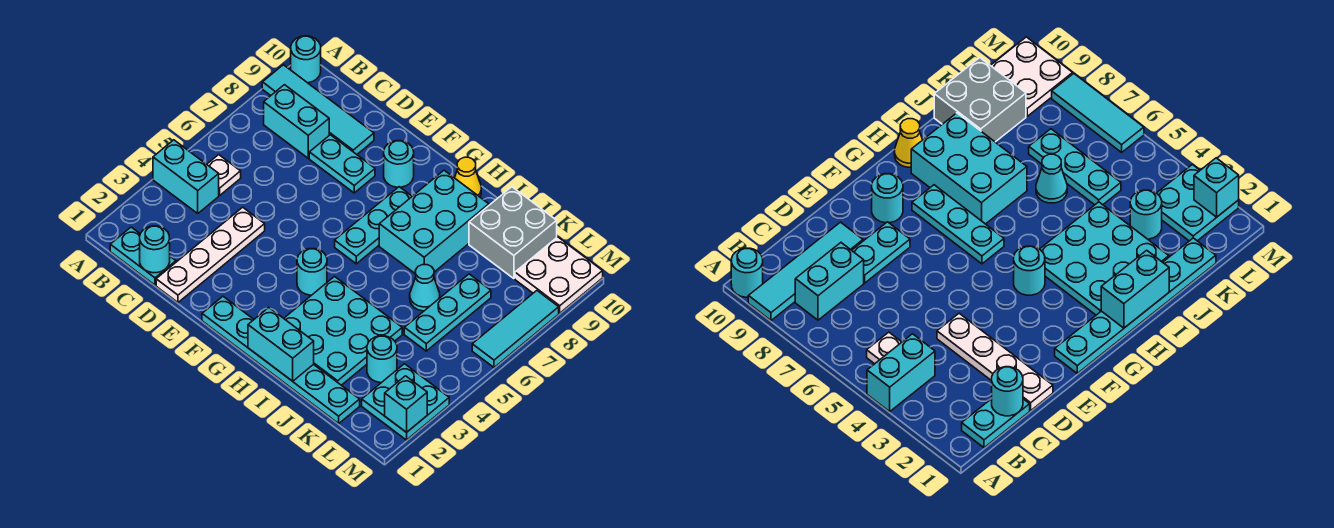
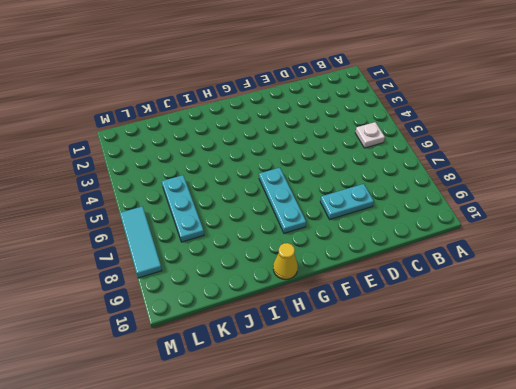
none -> cyan 1x2 brick [153,140,219,213]
none -> cyan 1x4 tile [262,65,374,154]
none -> cyan 1x1 round brick [291,36,321,83]

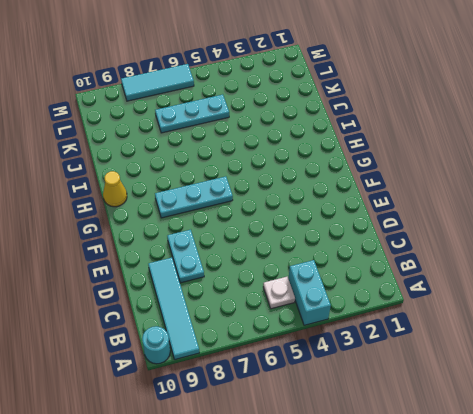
none -> cyan 1x2 plate [110,227,176,285]
none -> cyan 1x2 brick [264,85,329,158]
none -> white 1x4 plate [156,207,265,302]

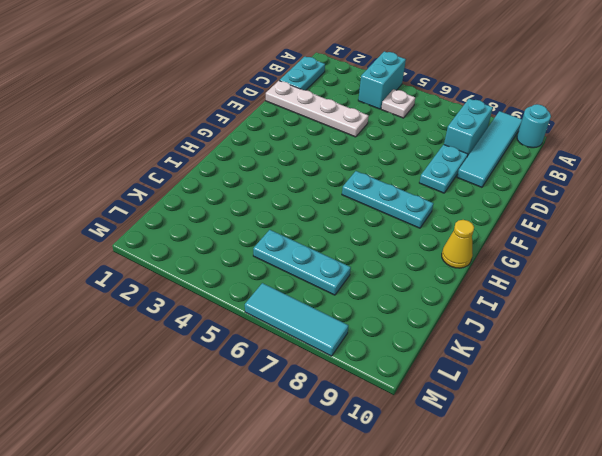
none -> cyan 1x6 plate [202,296,360,423]
none -> cyan 1x1 round brick [384,141,414,187]
none -> cyan 1x1 round brick [297,249,327,295]

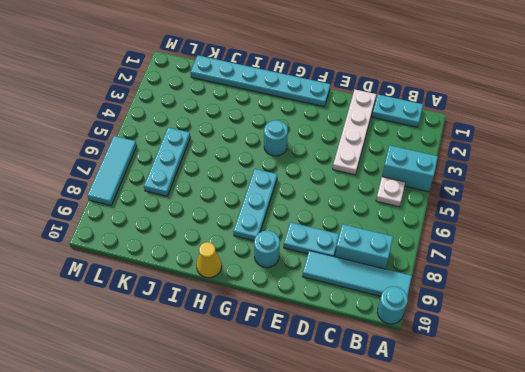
none -> cyan 3x3 plate [284,277,402,385]
none -> cyan 2x3 brick [379,170,489,273]
none -> cyan 1x1 cone [410,265,440,311]

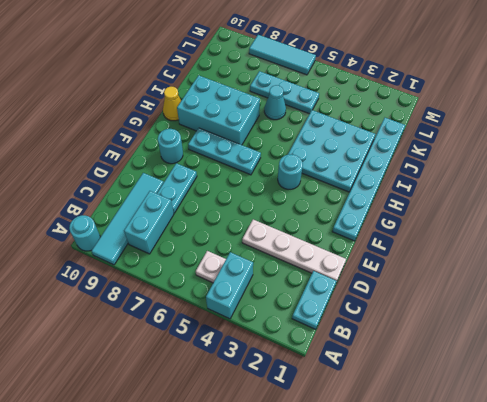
none -> grey 2x2 brick [469,187,557,279]
none -> cyan 1x1 round brick [367,336,397,383]
none -> cyan 2x2 plate [362,364,449,440]

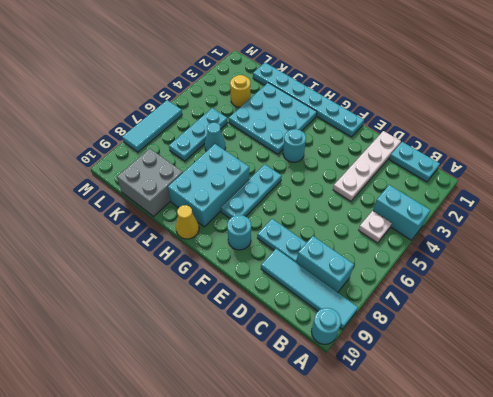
yellow 1x1 round brick [230,75,250,107] -> cyan 1x1 round brick [367,336,397,383]
none -> cyan 2x2 plate [362,364,449,440]
none -> white 2x2 plate [515,237,603,313]
none -> cyan 1x1 round brick [140,226,170,273]

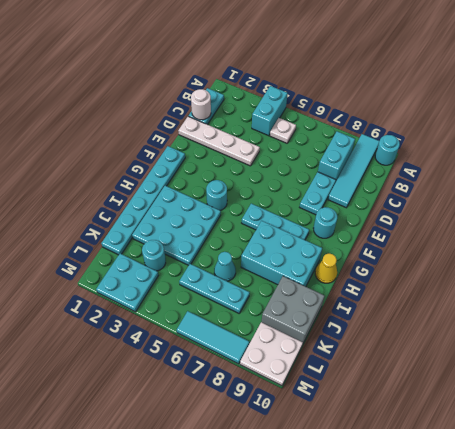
white 1x1 round brick [191,89,211,120] -> cyan 1x1 round brick [140,226,170,273]
none -> cyan 1x2 brick [248,308,314,381]
none -> cyan 1x1 brick [385,376,427,433]

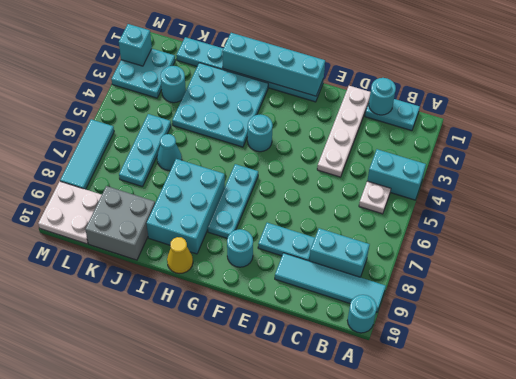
cyan 1x4 brick [222,33,325,96] -> cyan 1x2 brick [248,308,314,381]

